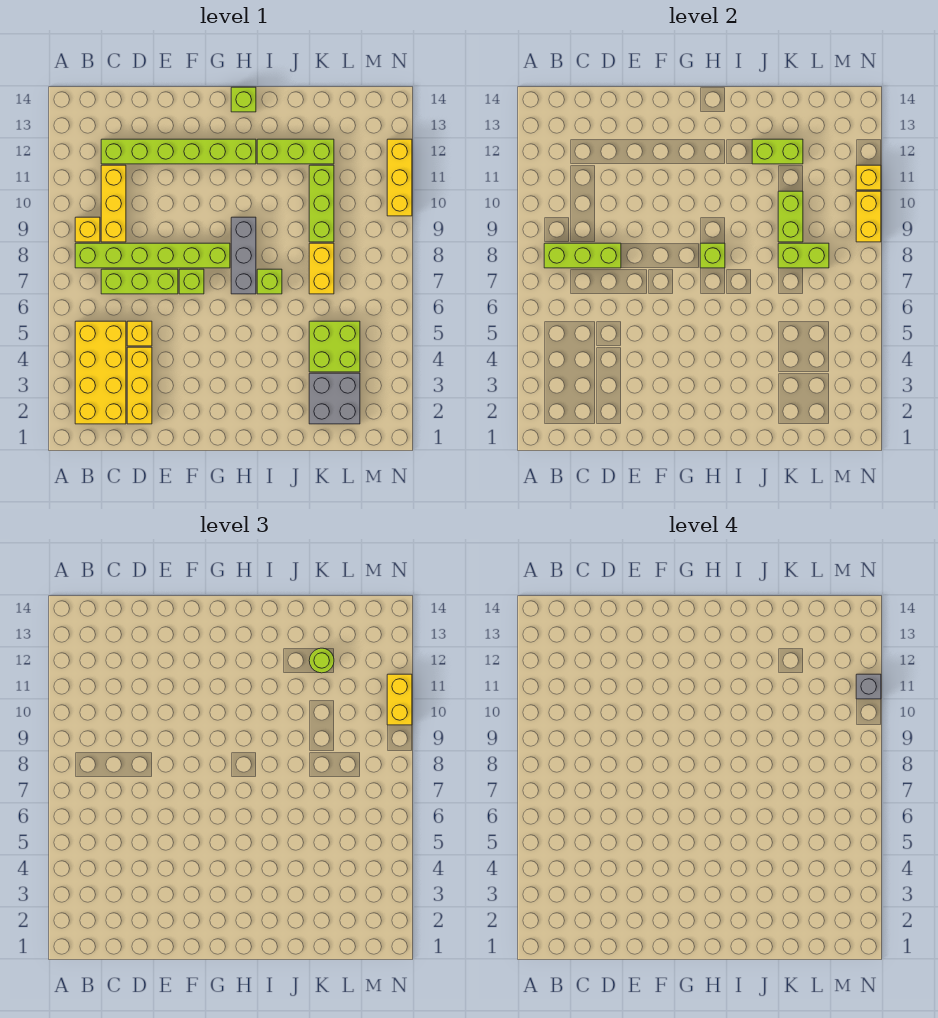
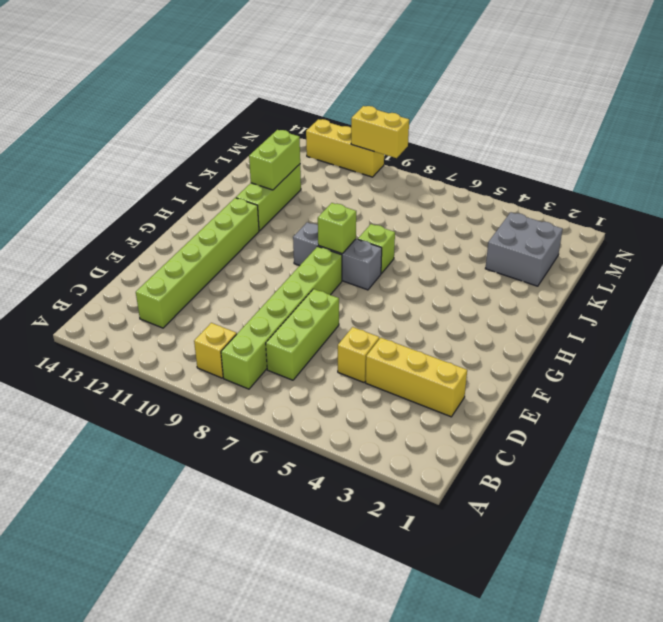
none -> yellow 2x4 brick [75,321,126,424]
none -> yellow 1x3 brick [101,165,126,242]
none -> lime 1x1 brick [179,269,204,294]

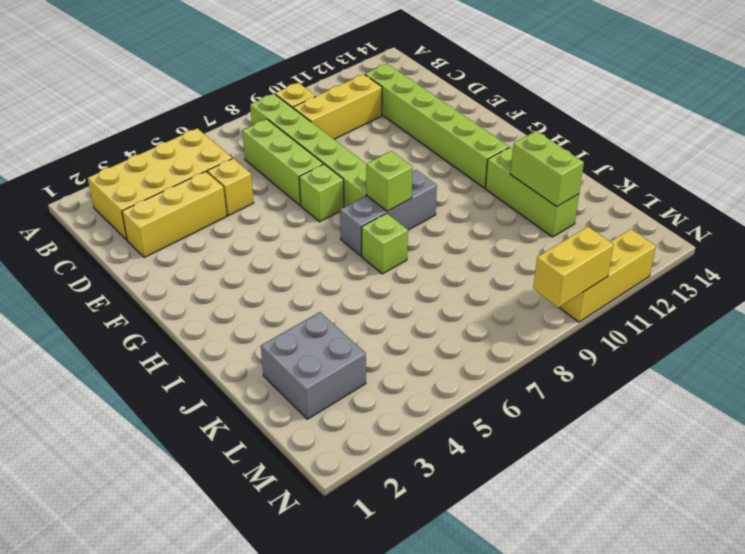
none -> lime 1x1 brick [231,87,256,112]
none -> lime 2x2 brick [309,321,360,372]
none -> yellow 1x2 brick [309,243,334,294]

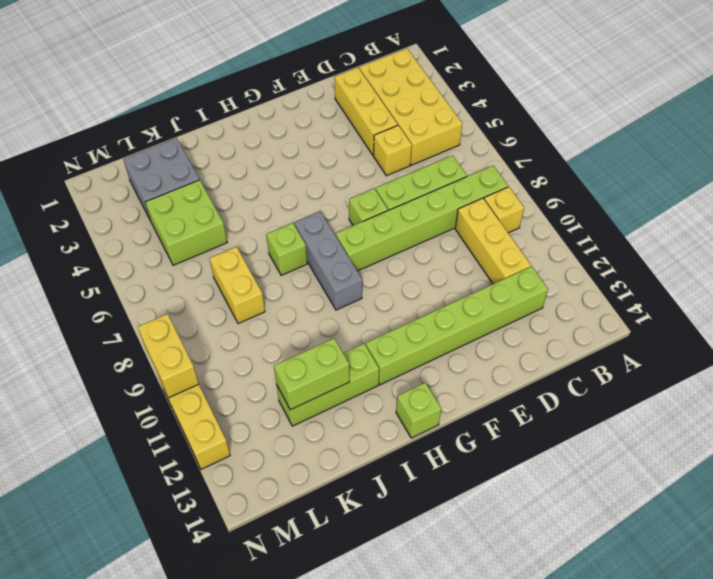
none -> lime 1x3 brick [309,165,334,242]
none -> lime 1x3 brick [544,243,621,268]
none -> lime 1x1 brick [700,243,725,268]

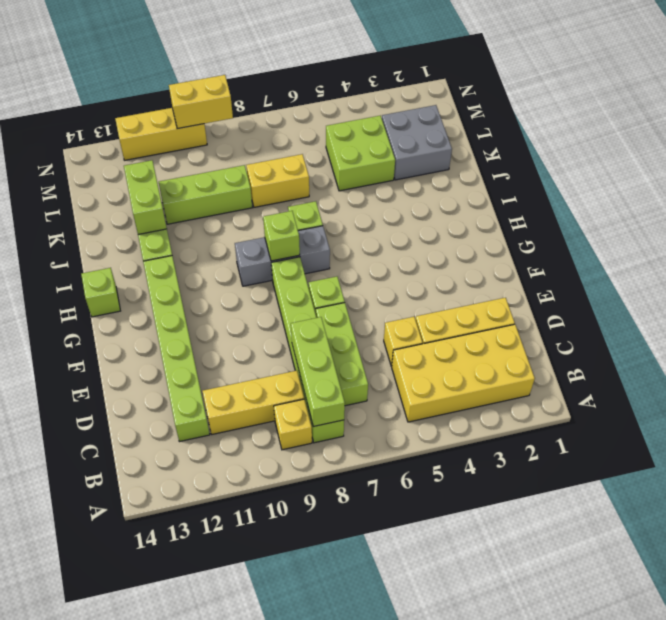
none -> lime 1x2 brick [778,243,829,268]
none -> lime 1x2 brick [778,191,803,242]
none -> yellow 1x1 brick [856,165,881,190]

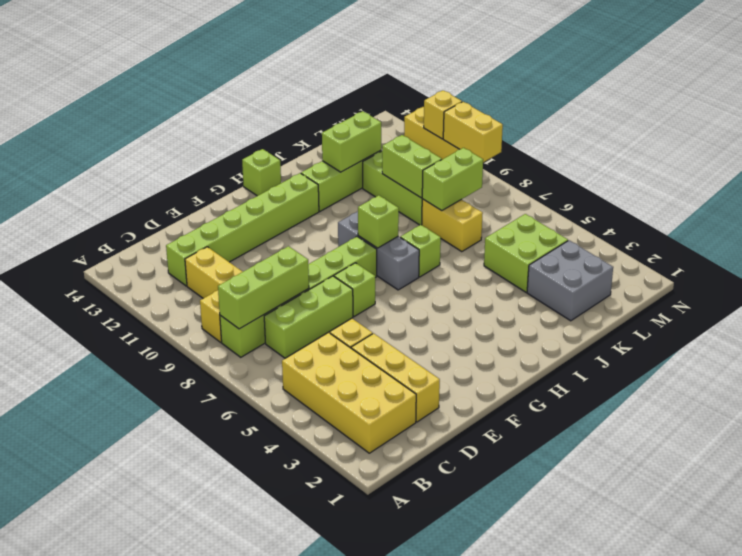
none -> lime 1x1 round brick [309,648,334,673]
none -> yellow 1x2 brick [387,674,412,725]
none -> grey 1x1 brick [856,674,881,699]

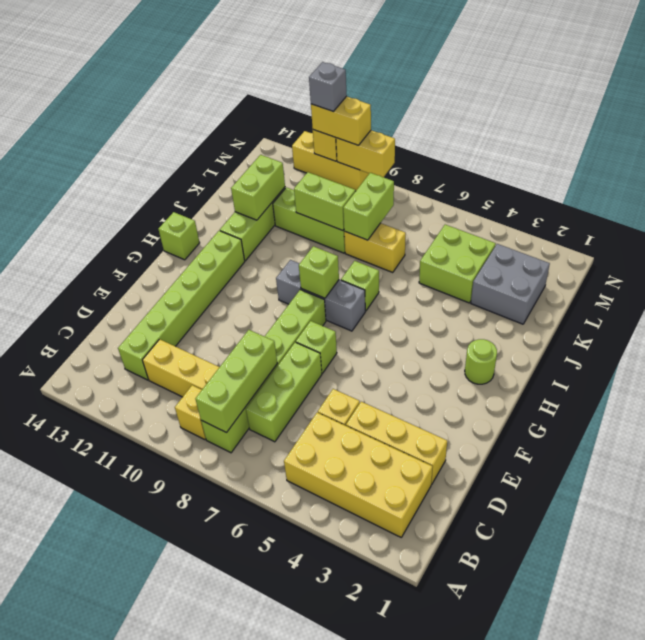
lime 1x1 round brick [465,339,497,384] -> lime 1x1 round brick moved to [309,648,334,673]

